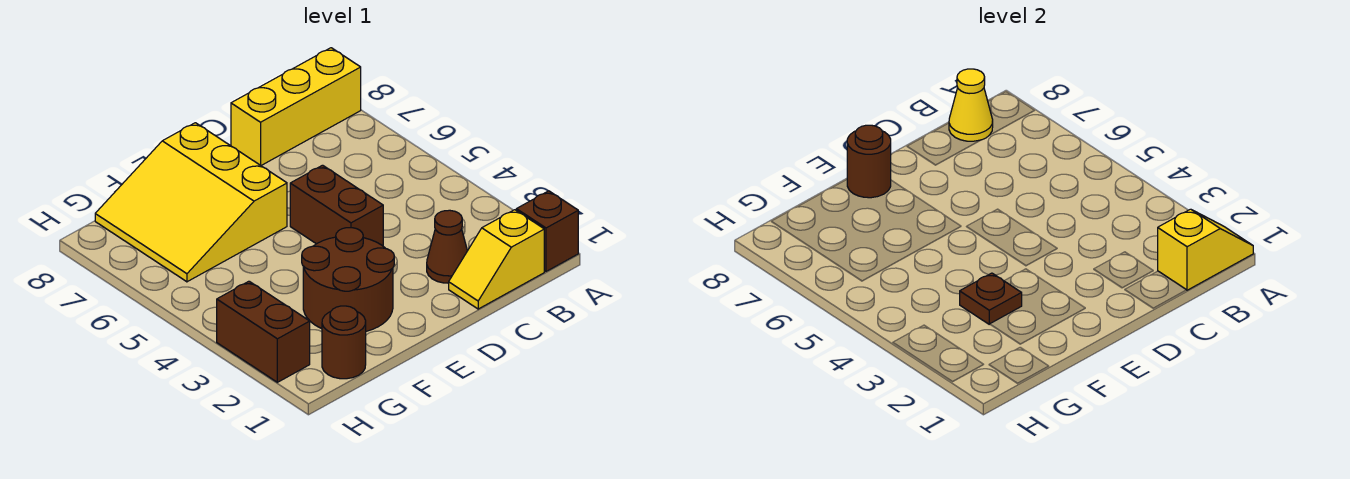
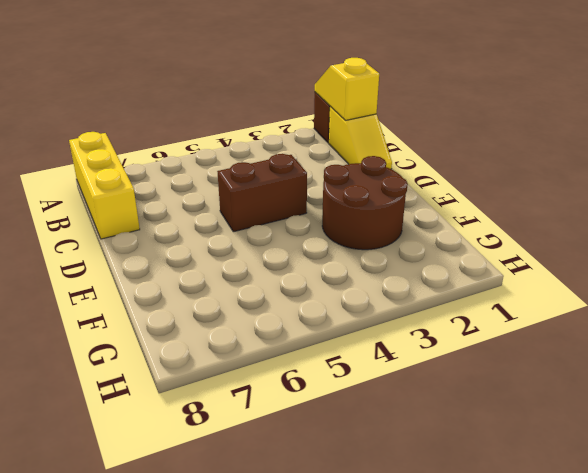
none -> brown 1x1 cone [427,210,467,283]
none -> yellow 3x3 slope [95,123,287,282]
none -> brown 1x1 round brick [322,306,366,379]

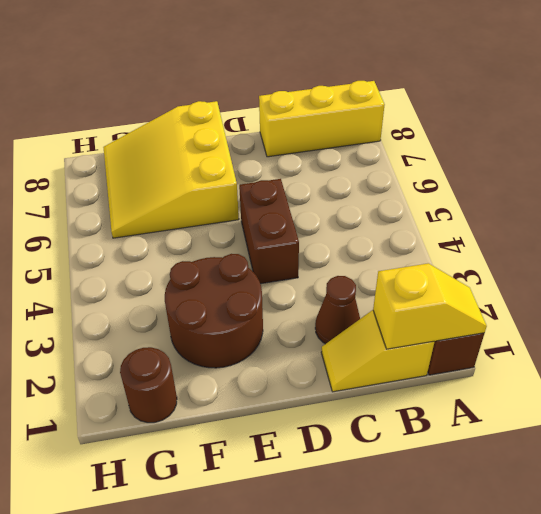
none -> brown 1x2 brick [217,281,310,382]
none -> yellow 1x1 cone [949,69,993,141]
none -> brown 1x1 round brick [847,125,891,198]

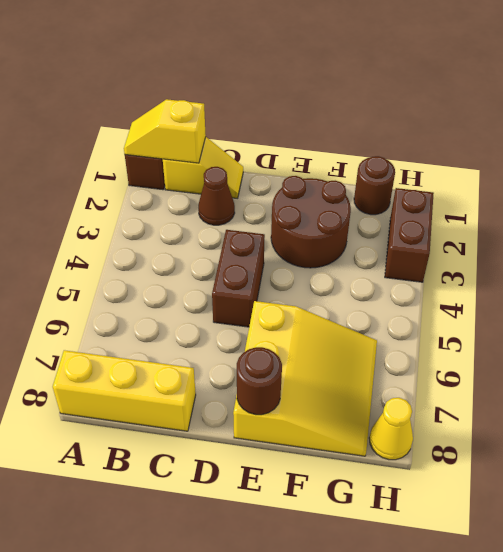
yellow 1x1 cone [369,398,413,460] -> yellow 1x1 cone moved to [949,69,993,141]
none -> brown 1x1 plate [960,273,1022,324]

